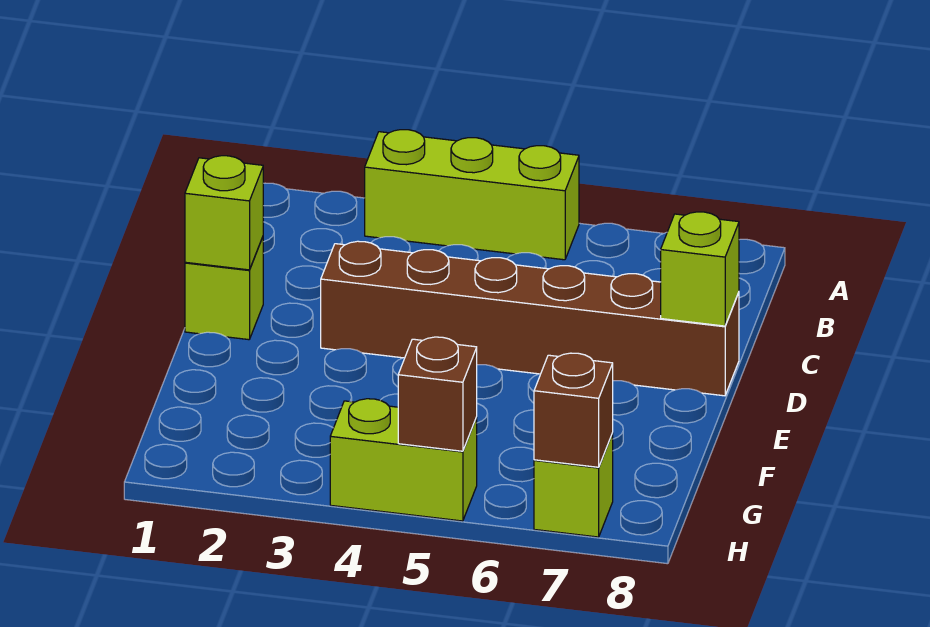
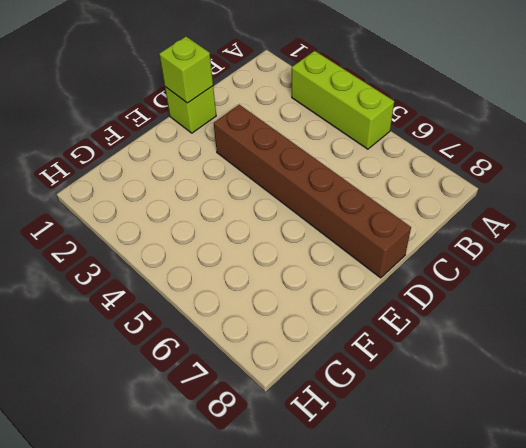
none -> lime 1x2 brick [330,399,477,521]
none -> lime 1x1 brick [534,433,613,537]

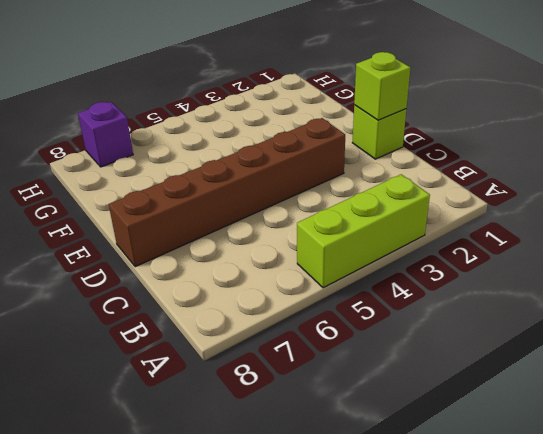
purple 1x1 brick [78,102,133,167] -> lime 1x1 brick [534,433,613,537]
none -> lime 1x2 brick [330,399,477,521]
none -> lime 1x1 brick [661,212,739,326]

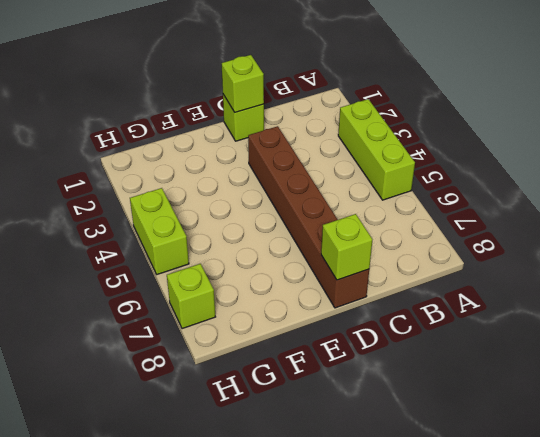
none -> brown 1x1 brick [398,337,477,451]
none -> brown 1x1 brick [534,353,613,467]

